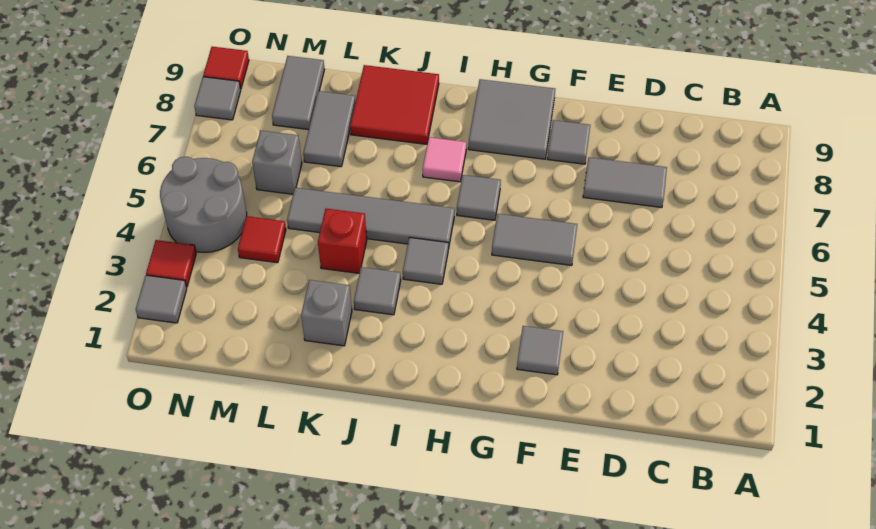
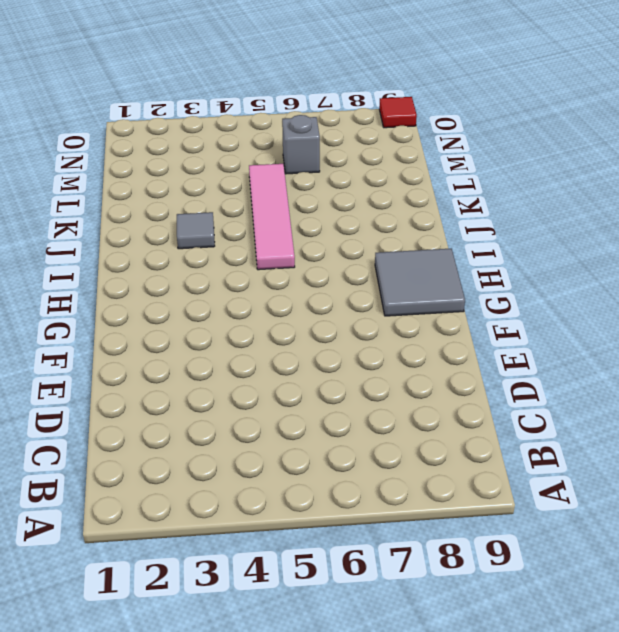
pink 1x4 tile [249,164,295,270] -> grey 1x4 tile [287,188,455,249]
none -> grey 1x2 tile [583,157,667,208]
none -> grey 1x1 tile [517,326,563,375]
none -> grey 1x2 tile [492,214,577,265]

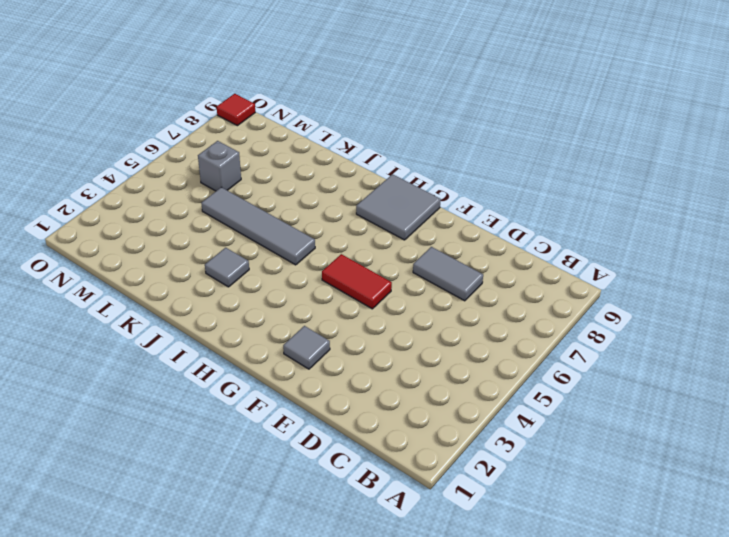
red 1x2 tile [322,254,392,309] -> grey 1x2 tile [492,214,577,265]
none -> grey 1x1 tile [548,120,590,164]
none -> grey 1x1 tile [457,175,501,220]
none -> grey 1x1 tile [403,237,448,284]

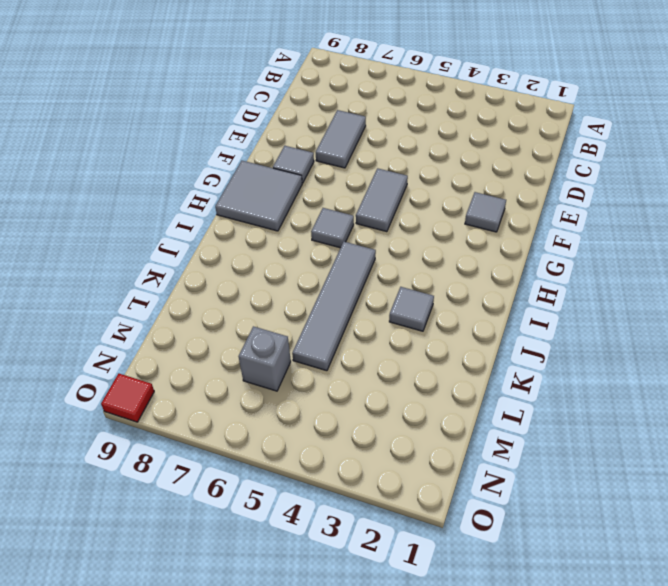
none -> grey 1x1 tile [403,237,448,284]
none -> pink 1x1 tile [423,137,466,182]
none -> red 2x2 tile [350,65,439,144]

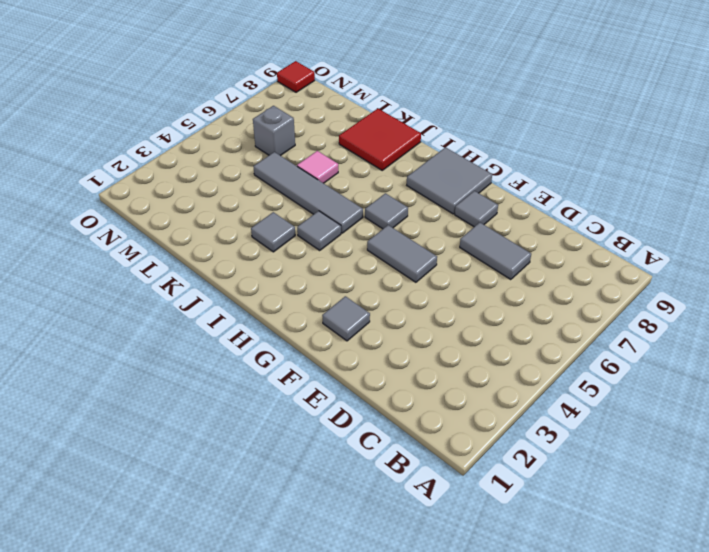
pink 1x1 tile [297,151,338,183] -> pink 1x1 tile moved to [423,137,466,182]
none -> grey 1x1 brick [301,280,352,346]
none -> red 1x1 brick [318,209,367,273]
none -> grey 1x2 tile [303,91,355,167]

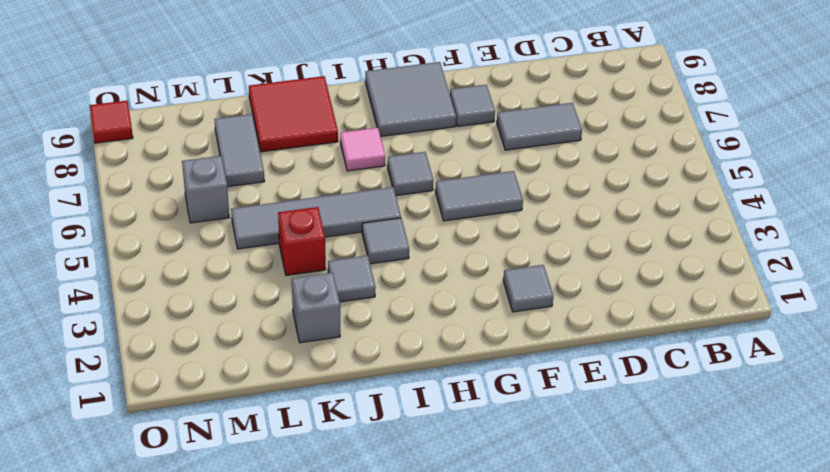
none -> red 1x1 tile [238,216,286,263]
none -> grey 1x2 tile [272,56,325,130]
none -> grey 2x2 round brick [160,157,247,252]

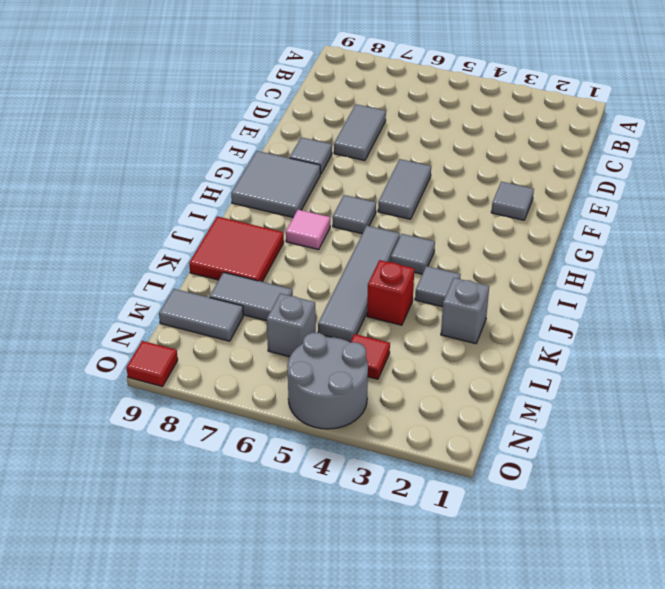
none -> grey 1x1 tile [136,275,187,323]
none -> red 1x1 tile [146,240,196,287]
none -> grey 1x1 tile [194,77,241,120]

